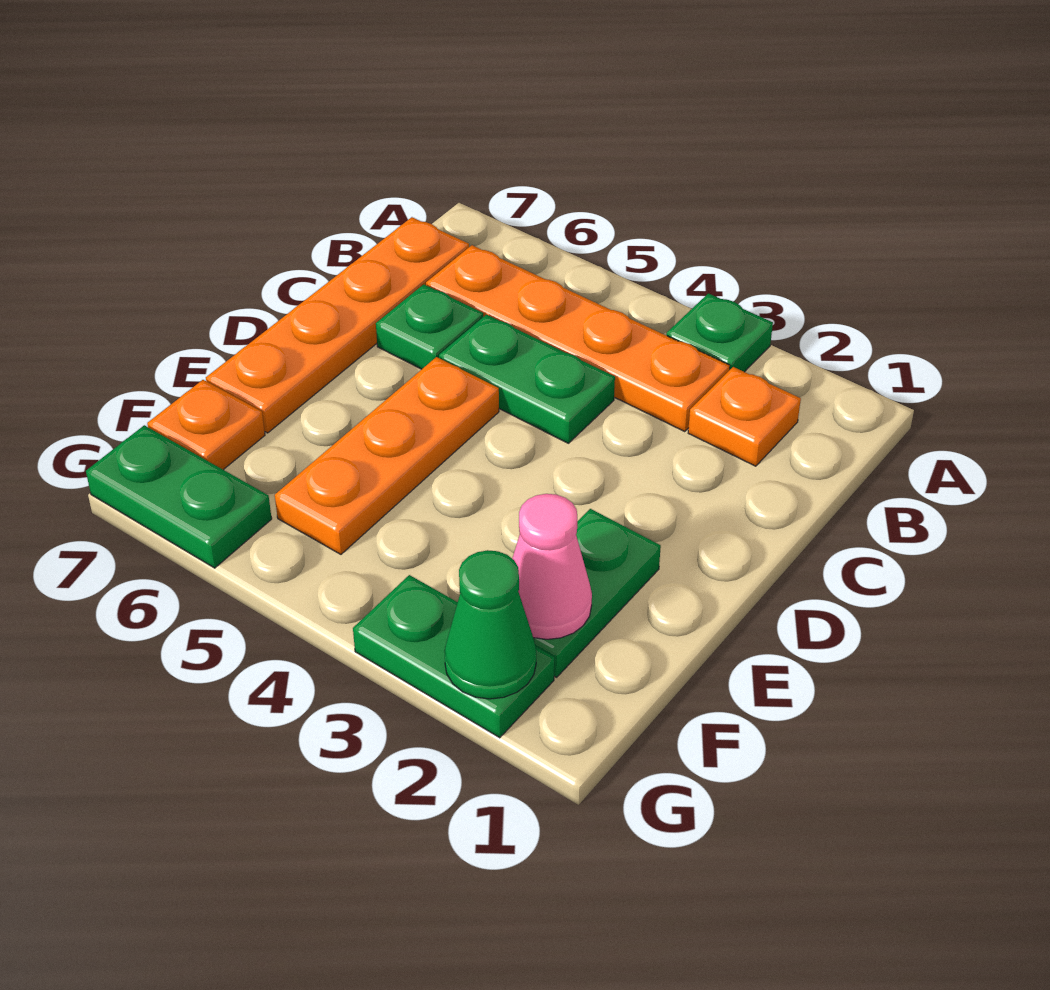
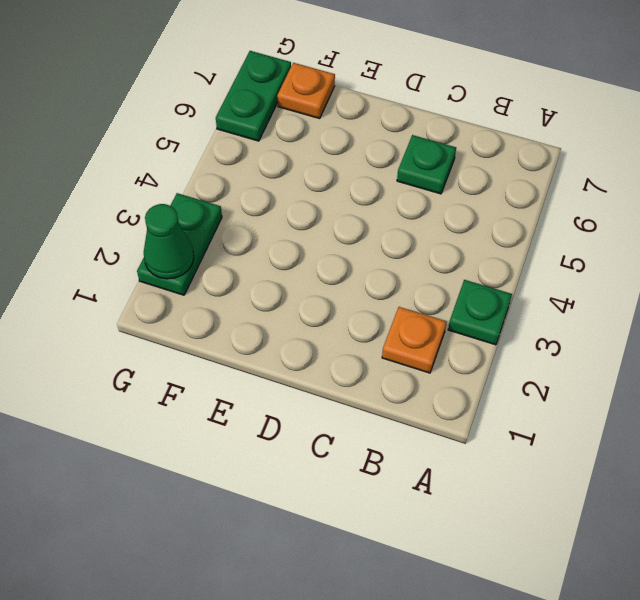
none -> orange 1x4 plate [426,245,730,431]
none -> orange 1x4 plate [206,217,469,433]
none -> green 1x2 plate [439,315,615,443]

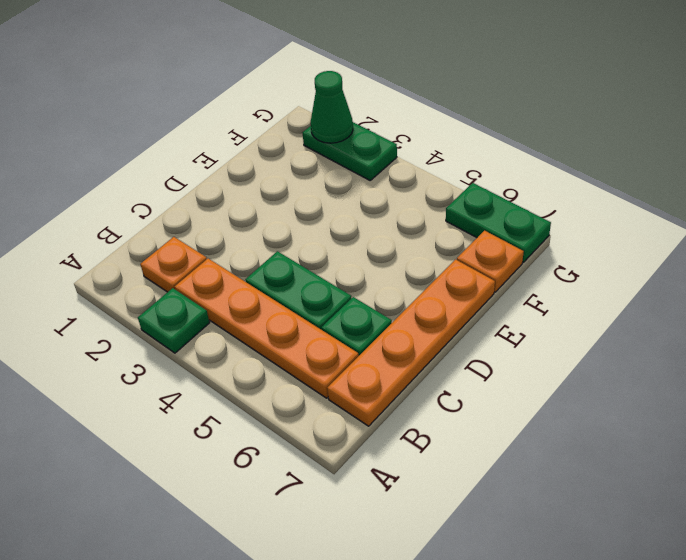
none -> orange 1x3 plate [275,357,499,554]
none -> green 1x2 plate [534,509,661,677]
none -> pink 1x1 cone [512,494,592,639]

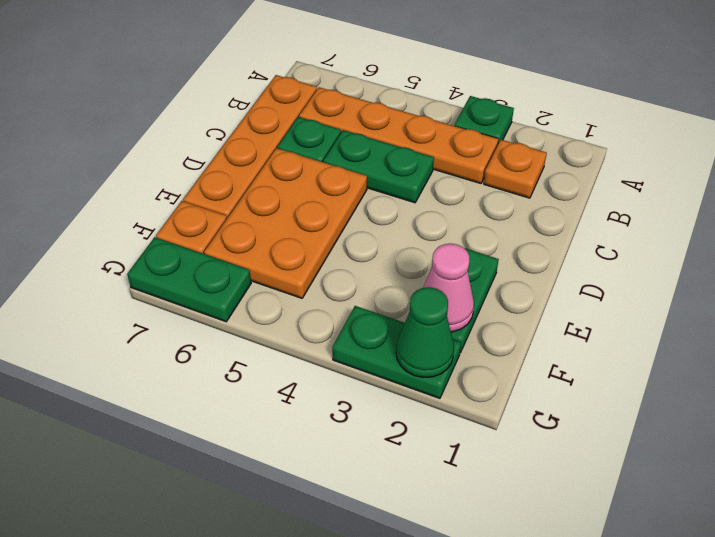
orange 2x3 plate [204,148,367,298] -> orange 1x3 plate [275,357,499,554]

